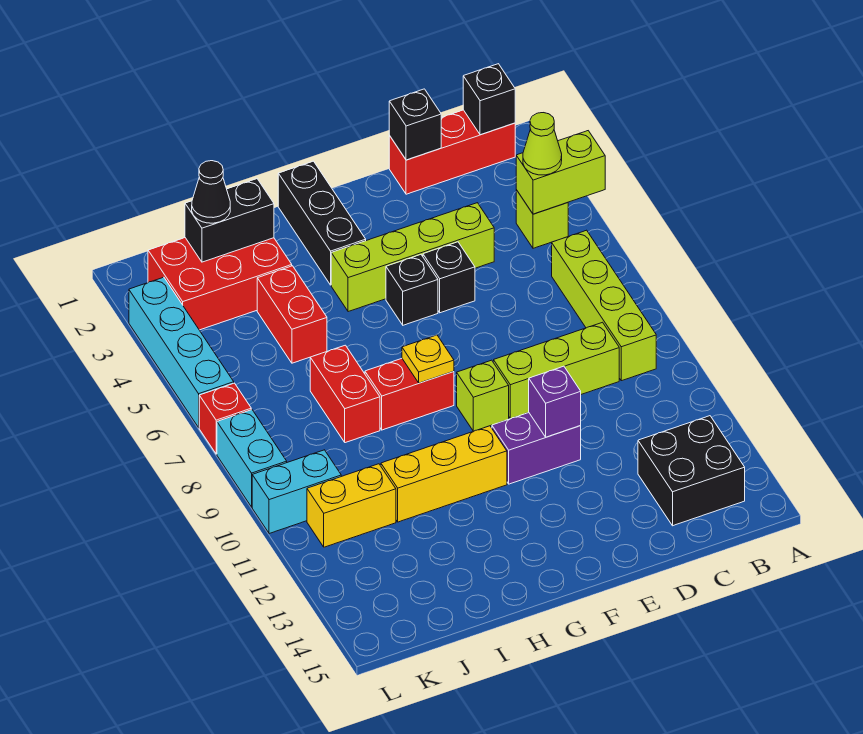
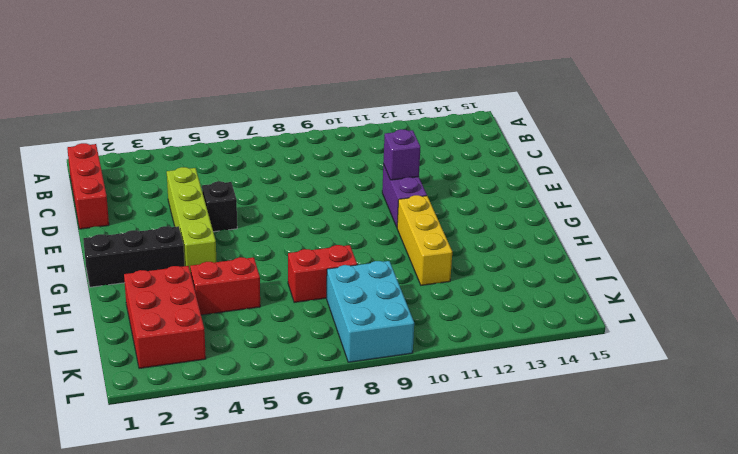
cyan 2x3 brick [327,261,414,362] -> cyan 1x2 brick [217,410,287,507]
none -> lime 1x1 brick [516,190,568,248]
none -> lime 1x4 brick [552,230,656,381]
none -> black 2x2 brick [638,416,745,526]

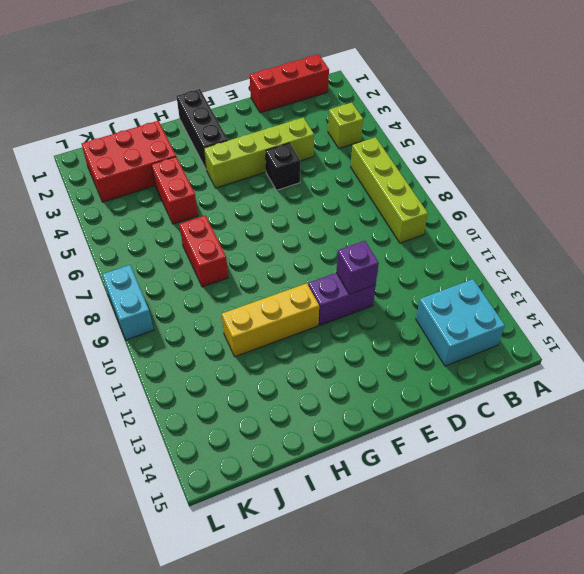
cyan 2x2 brick [416,279,505,366] -> black 2x2 brick [638,416,745,526]
none -> lime 1x3 brick [494,322,619,419]
none -> black 1x1 brick [386,255,438,325]
none -> lime 1x1 brick [457,360,509,431]

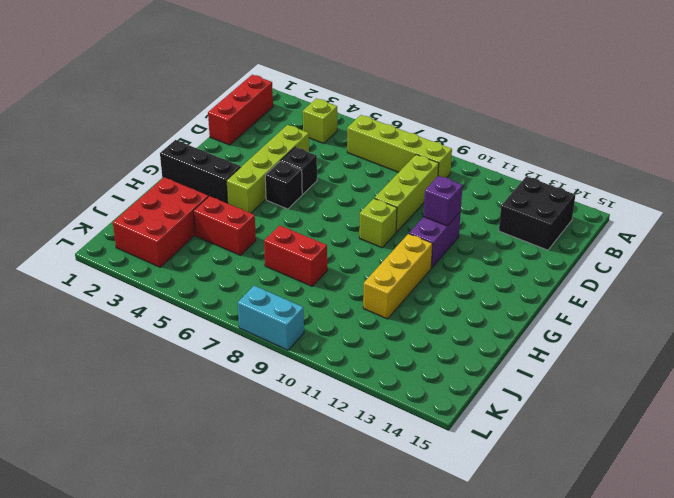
none -> red 1x2 brick [365,359,454,430]
none -> yellow 1x2 brick [307,464,396,547]
none -> cyan 1x2 brick [252,450,341,534]

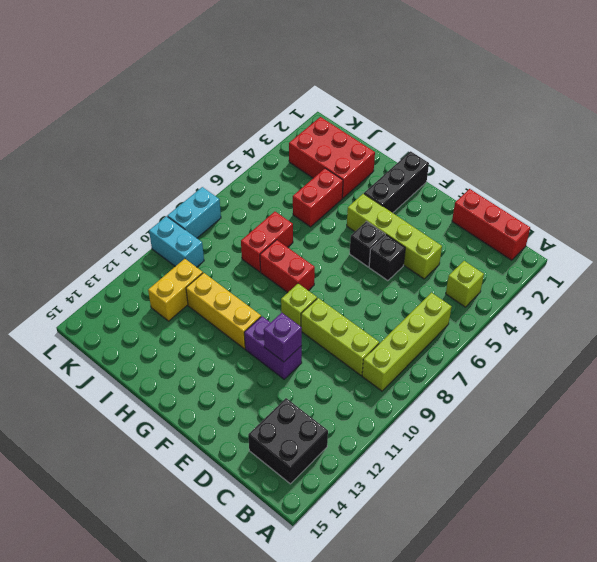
yellow 1x2 brick [148,259,203,321] -> yellow 1x2 brick turned to [307,464,396,547]
none -> cyan 1x4 brick [129,277,234,427]
none -> red 1x1 brick [199,383,251,454]
none -> lime 1x2 brick [516,131,605,214]

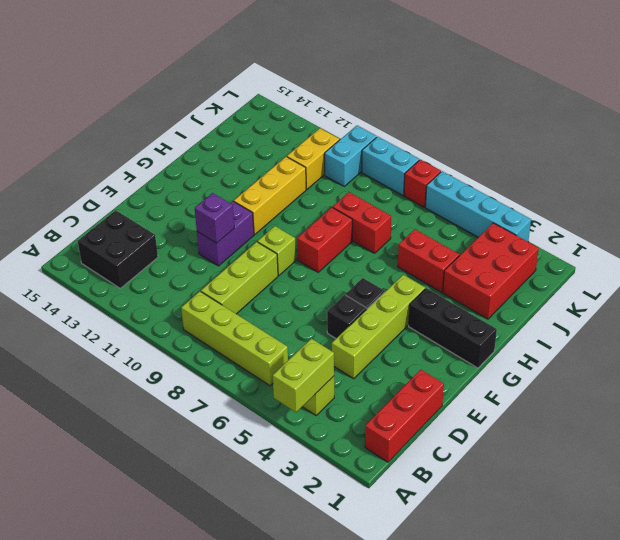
none -> black 1x1 brick [463,64,515,135]
none -> black 1x1 brick [389,89,441,160]
none -> yellow 1x1 plate [402,335,454,383]

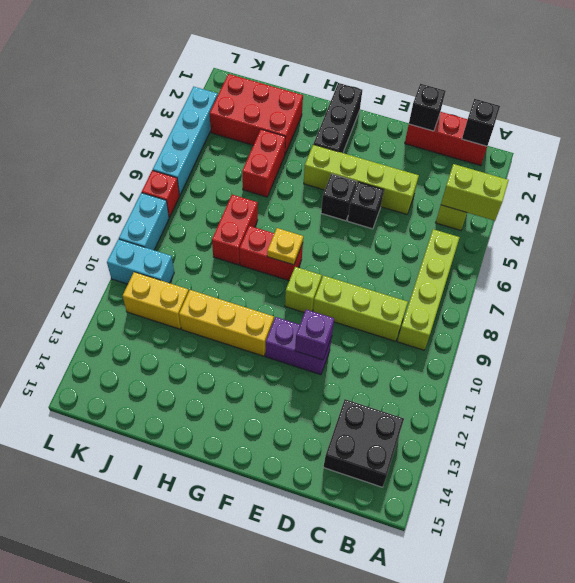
none -> black 1x2 brick [185,179,274,262]
none -> lime 1x1 cone [523,113,562,175]
none -> black 1x1 cone [192,161,230,223]

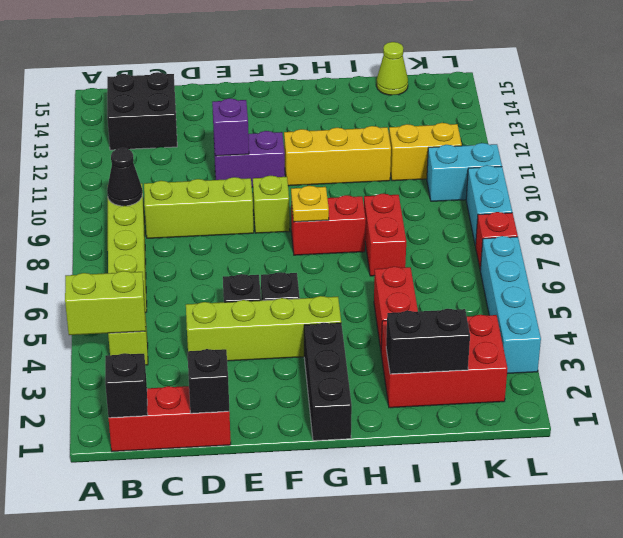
black 1x1 cone [107,148,142,206] -> black 1x1 cone moved to [192,161,230,223]
lime 1x1 cone [376,42,408,95] -> lime 1x1 cone moved to [523,113,562,175]

